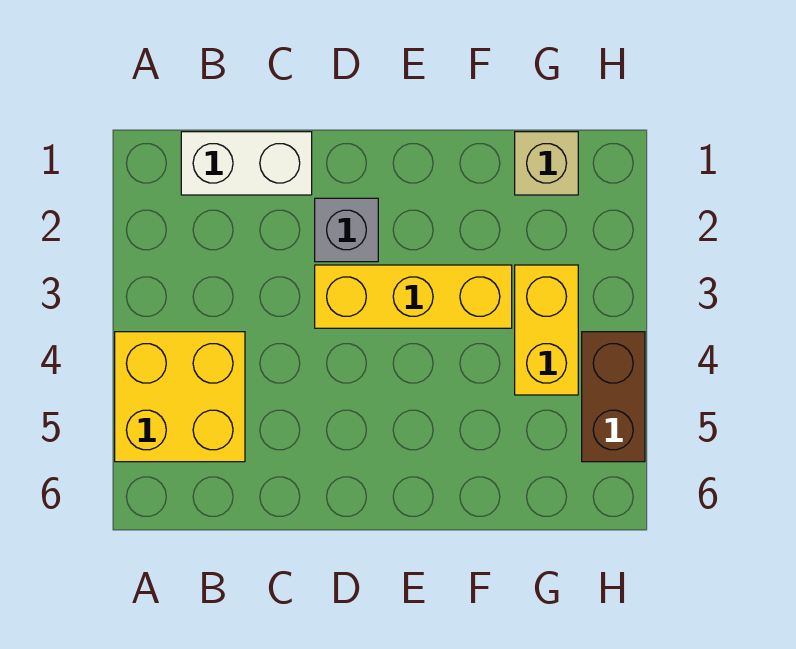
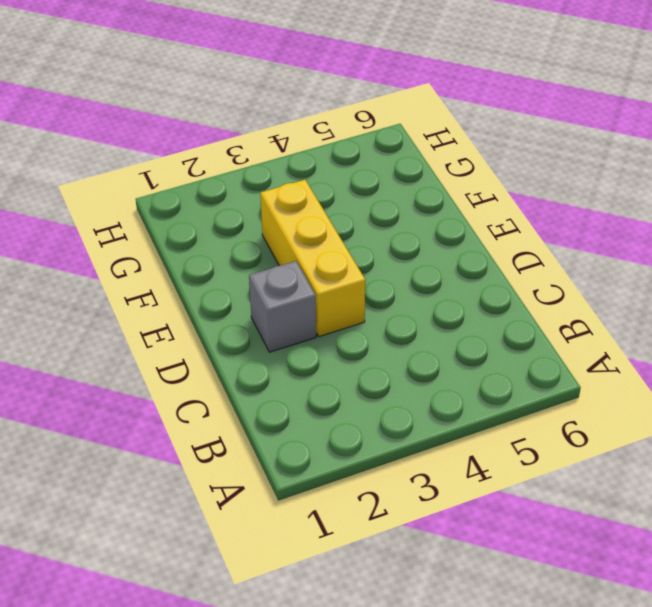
none -> yellow 2x2 brick [115,332,245,462]
none -> white 1x2 brick [181,132,312,195]

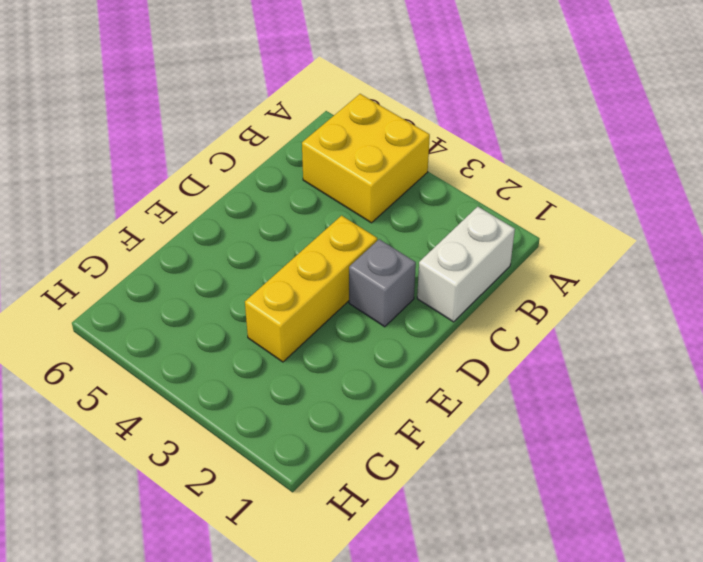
none -> tan 1x1 brick [515,132,578,195]
none -> yellow 1x2 brick [515,265,578,395]

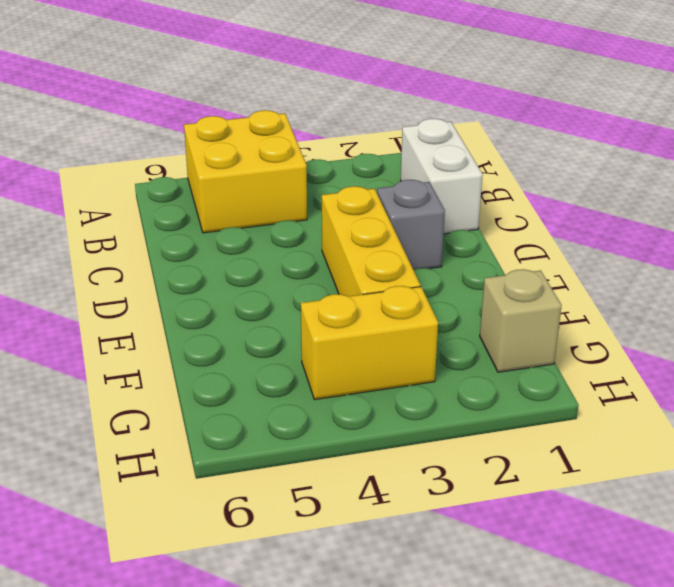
none -> brown 1x2 brick [582,332,645,462]

